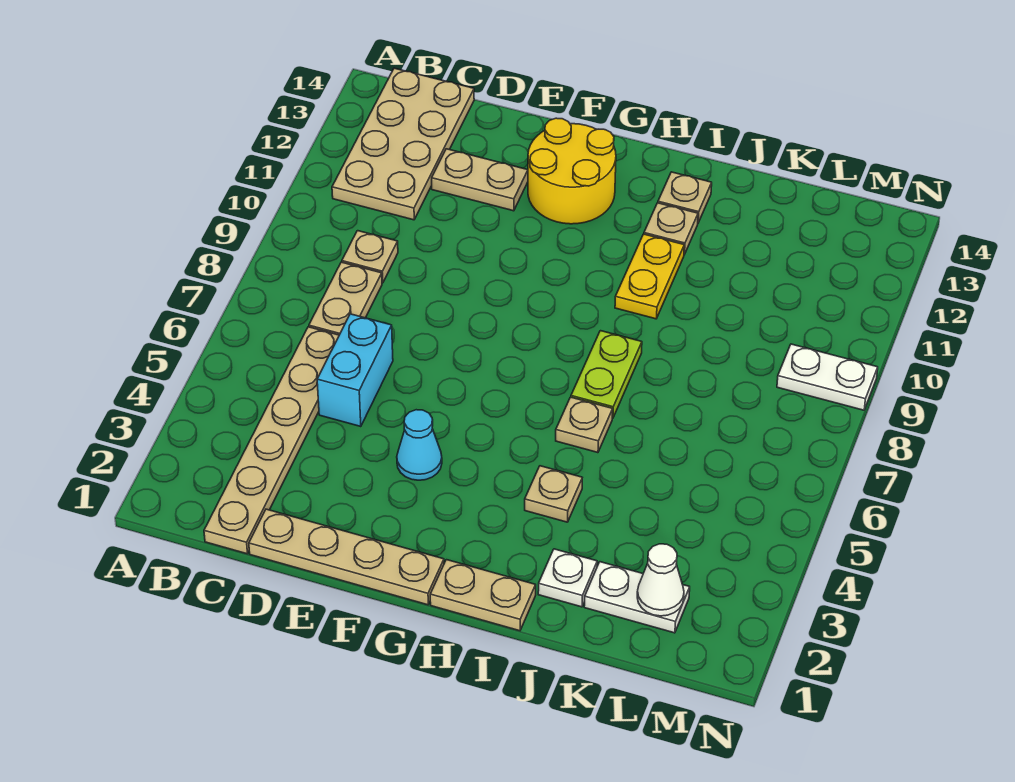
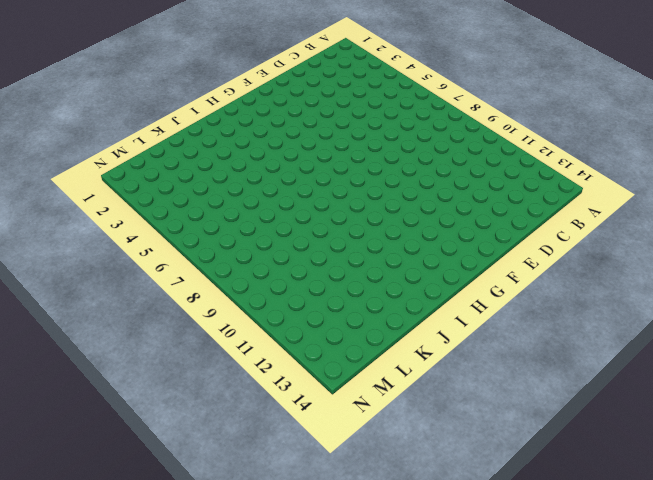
none -> tan 2x4 plate [332,68,474,220]
none -> tan 1x6 plate [204,327,339,554]
none -> tan 1x2 plate [309,262,382,335]

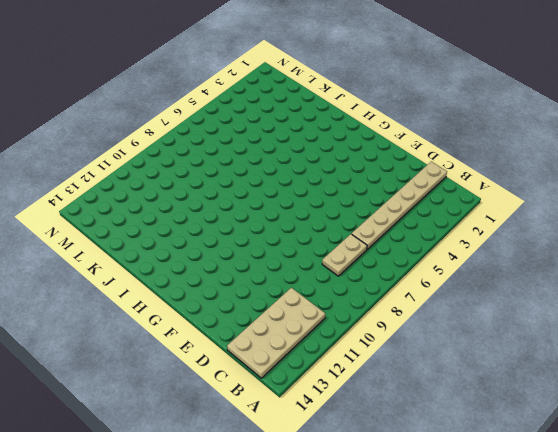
none -> tan 1x1 plate [342,231,398,283]
none -> tan 1x4 plate [249,509,444,605]
none -> cyan 1x2 brick [317,314,393,427]

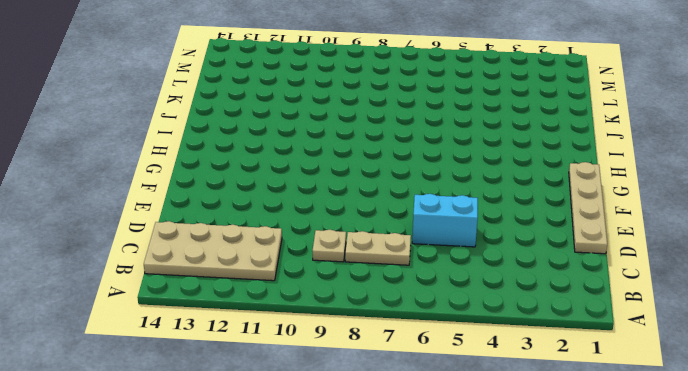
none -> tan 1x6 plate [204,327,339,554]
none -> tan 1x2 plate [432,149,528,211]
none -> cyan 1x1 cone [397,410,442,480]

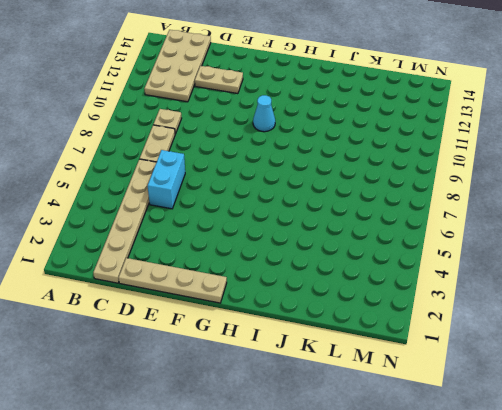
cyan 1x1 cone [253,95,275,132] -> cyan 1x1 cone moved to [397,410,442,480]
none -> yellow 2x2 round brick [528,118,616,224]
none -> tan 1x2 plate [430,560,536,631]
none -> tan 1x1 plate [525,466,582,522]

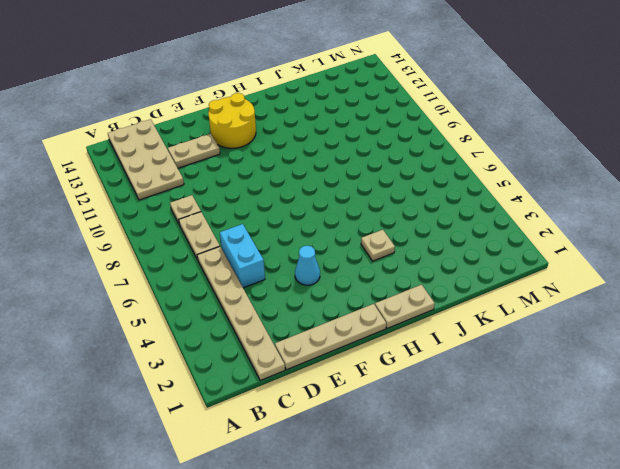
none -> tan 1x1 plate [556,397,613,453]
none -> lime 1x2 plate [571,331,642,418]
none -> yellow 1x2 plate [615,234,684,319]

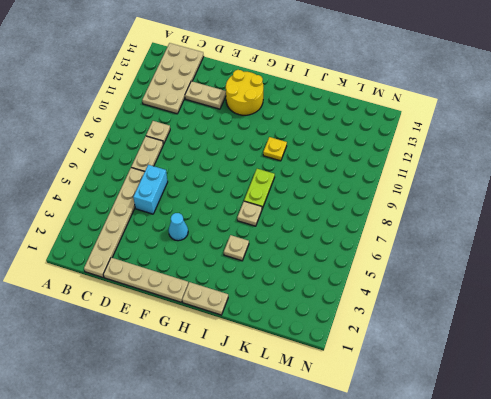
yellow 1x1 plate [263,137,287,161] -> yellow 1x2 plate [615,234,684,319]
none -> tan 1x1 plate [644,203,698,255]
none -> tan 1x1 plate [658,172,712,223]
none -> white 1x1 plate [538,549,597,607]

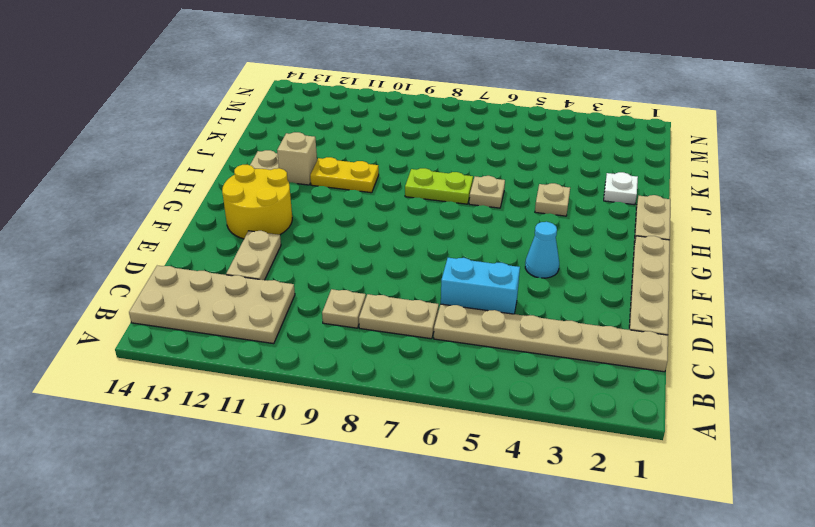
tan 1x1 brick [277,132,317,185] -> tan 1x1 plate [644,203,698,255]
none -> white 1x2 plate [584,562,690,633]
none -> white 1x2 plate [777,344,878,410]
none -> white 1x1 cone [637,544,684,616]

